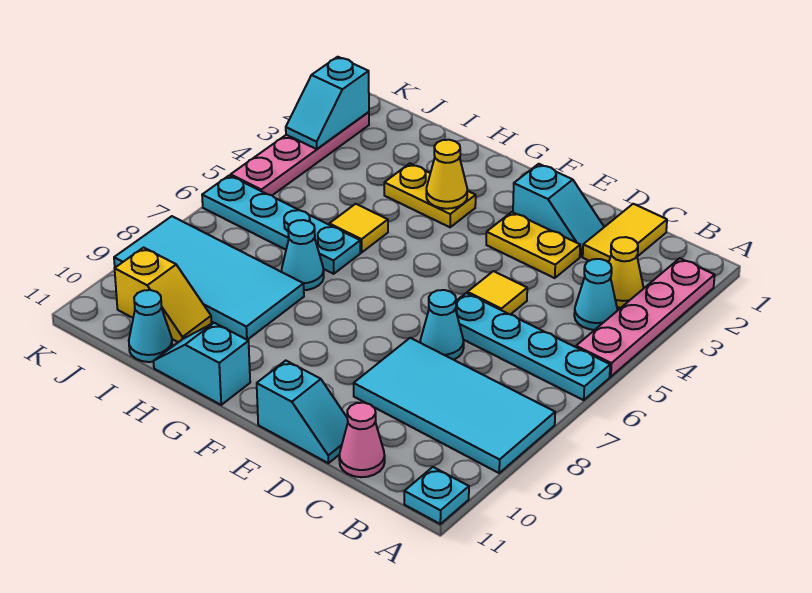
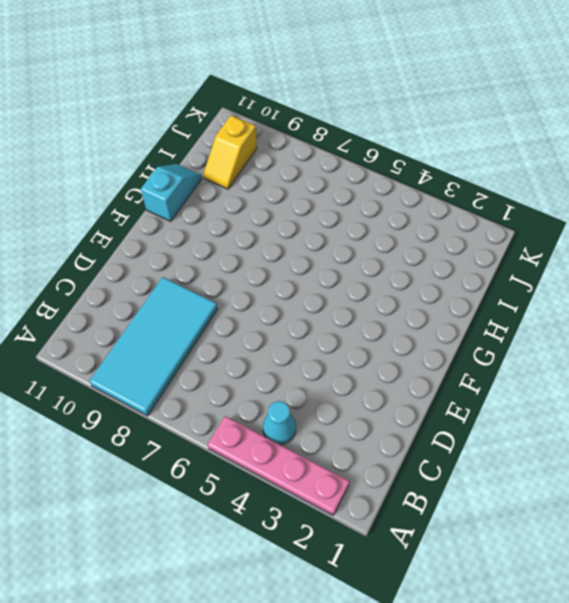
none -> cyan 1x4 plate [455,293,610,400]
none -> cyan 1x1 plate [404,467,469,524]
none -> yellow 1x1 cone [609,237,644,308]

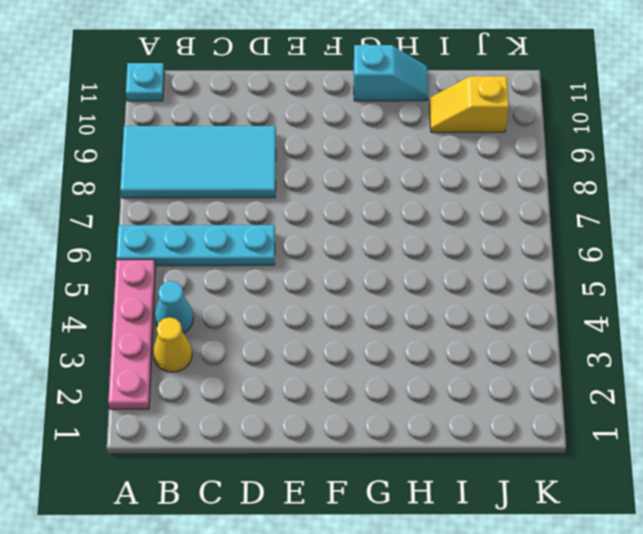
none -> yellow 1x2 tile [583,204,667,262]
none -> pink 1x1 cone [339,403,385,477]
none -> cyan 1x2 slope [513,164,604,257]

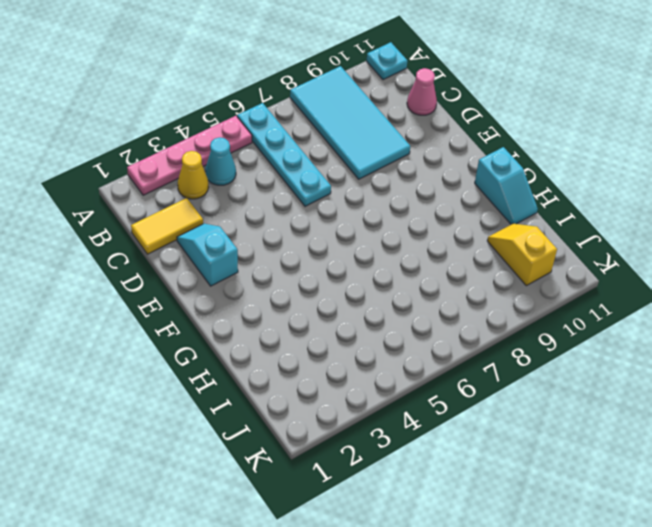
none -> yellow 1x2 plate [486,212,580,278]
none -> yellow 1x1 tile [467,271,527,315]
none -> cyan 1x1 cone [420,290,464,360]

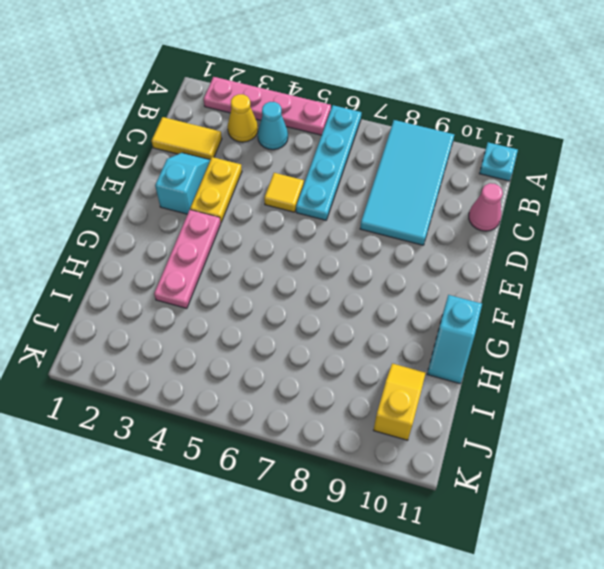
pink 1x3 plate [154,210,221,308] -> yellow 1x2 plate [384,164,476,227]
none -> cyan 1x1 cone [420,290,464,360]
none -> cyan 1x2 slope [257,361,348,463]
none -> yellow 1x1 tile [329,204,388,252]

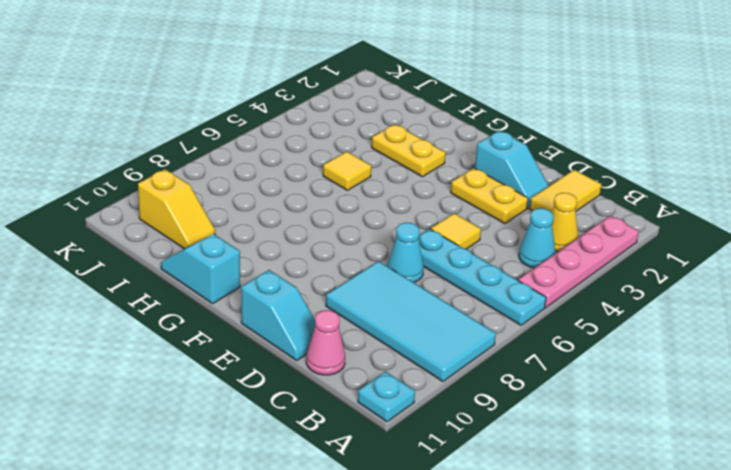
none -> cyan 1x4 plate [202,175,360,274]
none -> cyan 1x1 cone [282,220,324,290]
none -> cyan 2x4 tile [114,216,304,340]

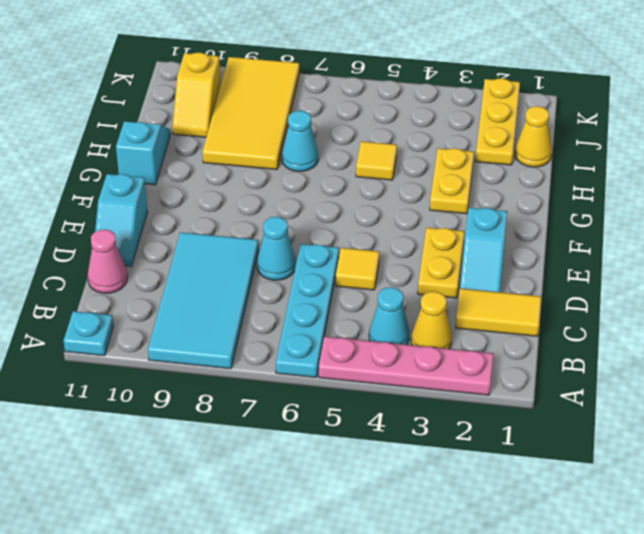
yellow 2x4 tile [202,57,299,170] -> cyan 2x4 tile [114,216,304,340]
yellow 1x1 cone [515,106,552,167] -> yellow 1x1 cone moved to [426,140,467,209]
yellow 1x3 plate [475,78,520,165] -> pink 1x4 plate [231,112,369,195]
none -> cyan 1x4 plate [202,175,360,274]
none -> cyan 1x1 cone [129,290,172,362]
none -> cyan 1x2 slope [286,57,369,149]

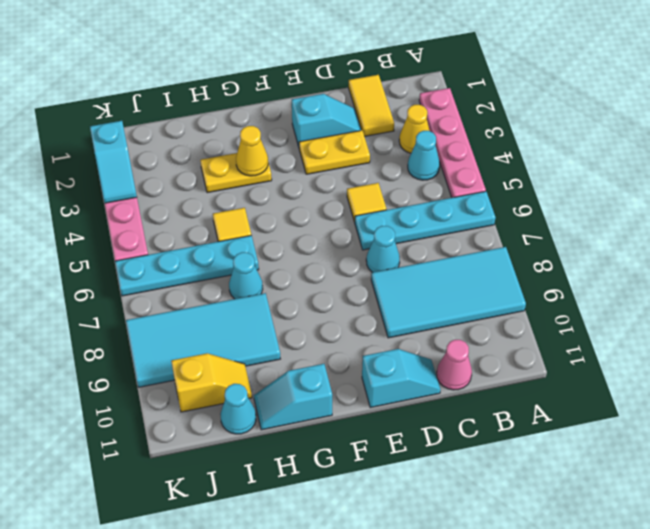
none -> cyan 1x1 plate [404,467,469,524]

